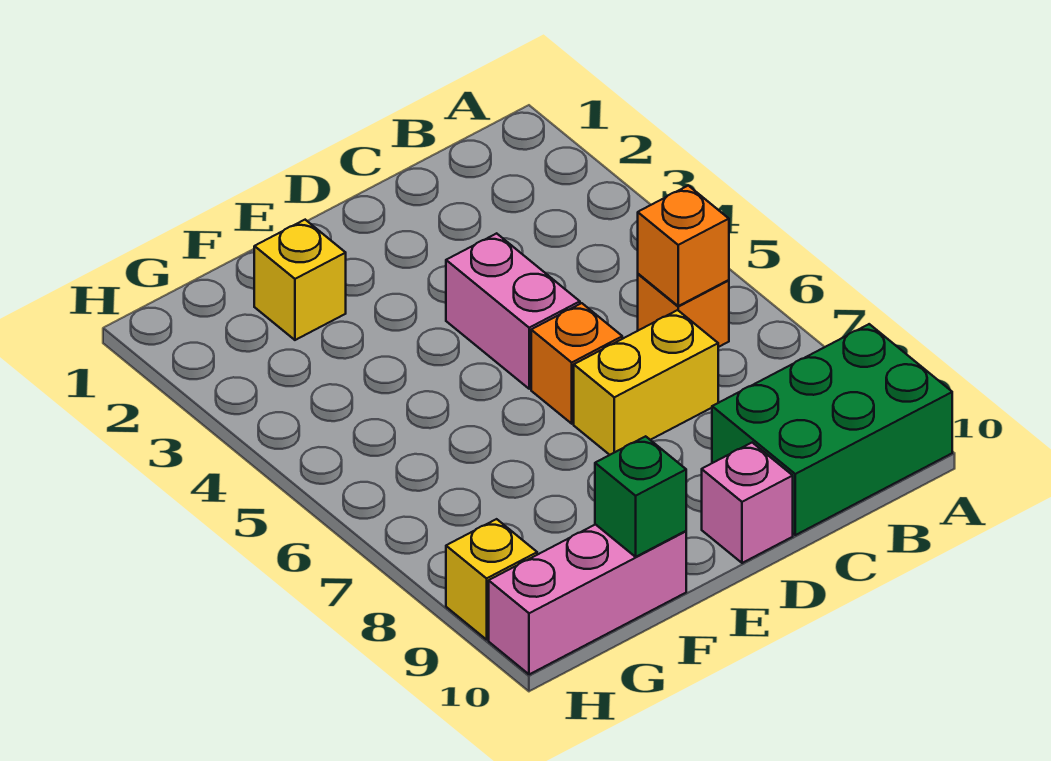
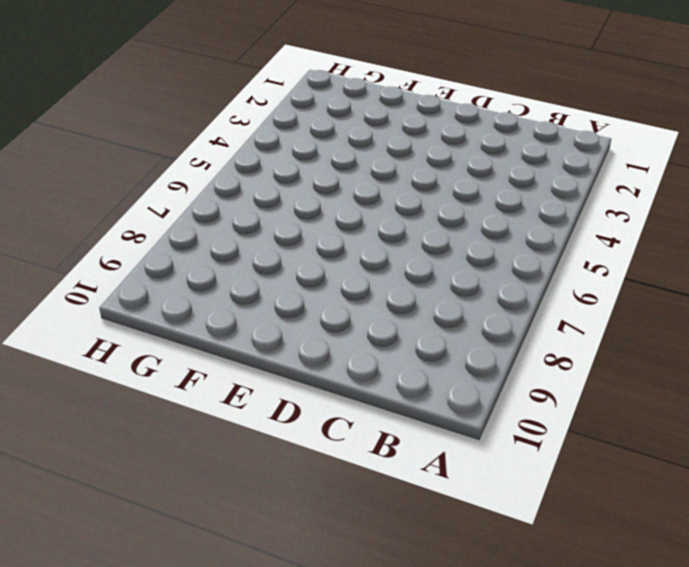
none -> green 2x3 brick [712,324,952,535]
none -> orange 1x1 brick [638,274,729,347]

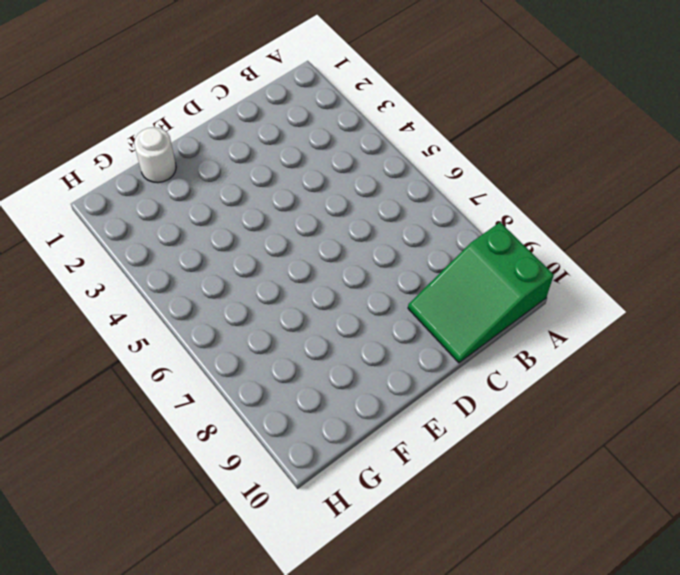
green 2x3 slope [408,222,554,363] -> green 2x3 brick [712,324,952,535]
white 1x1 round brick [134,127,176,183] -> none
none -> orange 1x1 brick [638,274,729,347]
none -> yellow 1x2 brick [574,310,718,455]

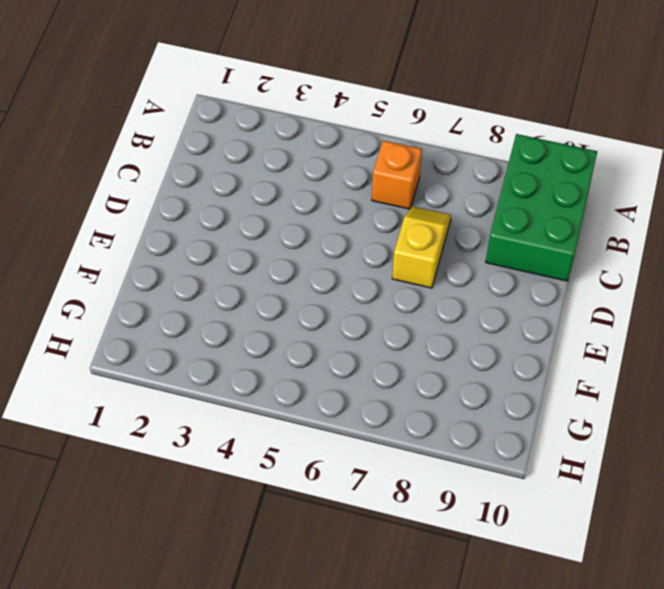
yellow 1x2 slope [392,206,451,288] -> yellow 1x2 brick [574,310,718,455]
none -> pink 1x2 brick [446,233,580,389]
none -> orange 1x1 brick [531,303,622,424]

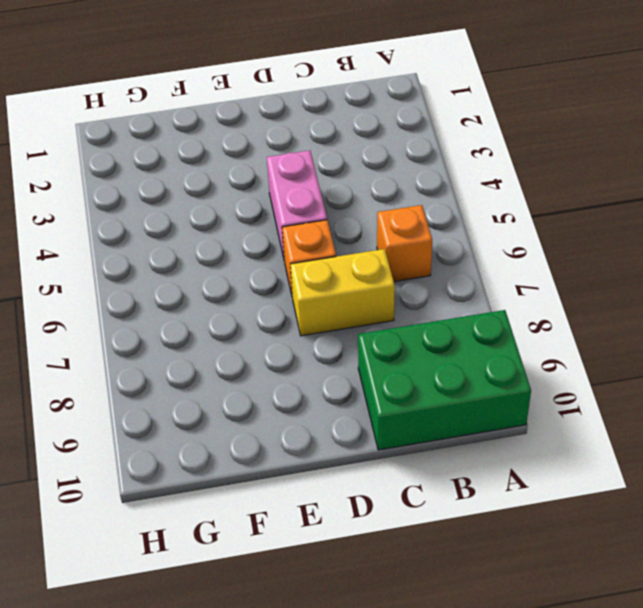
none -> pink 1x1 brick [702,443,793,563]
none -> yellow 1x1 brick [254,220,346,340]

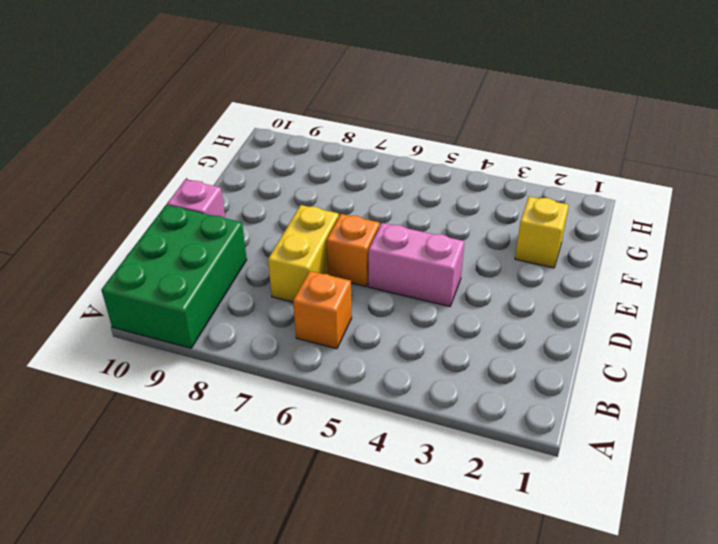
none -> pink 1x3 brick [489,524,686,675]
none -> yellow 1x1 brick [446,519,537,640]

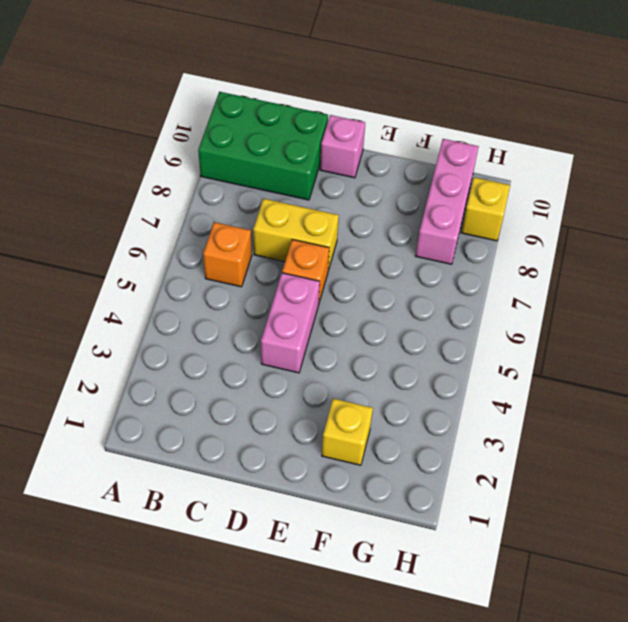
pink 1x3 brick [416,139,479,264] -> pink 1x3 brick turned to [489,524,686,675]
none -> orange 1x1 brick [638,186,729,306]
none -> green 1x1 brick [595,436,686,557]

